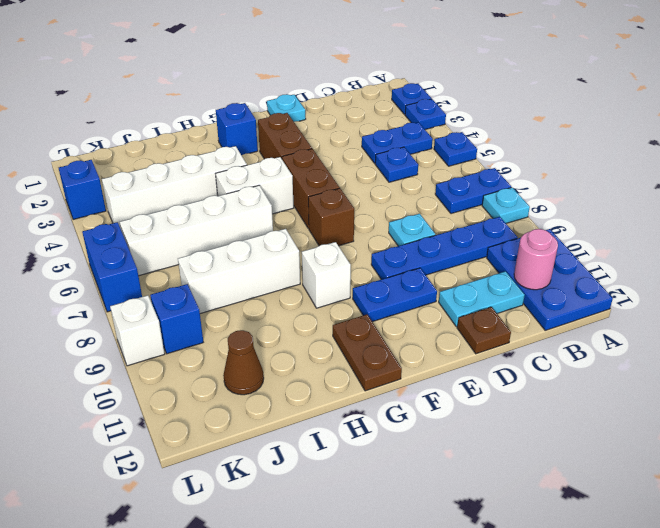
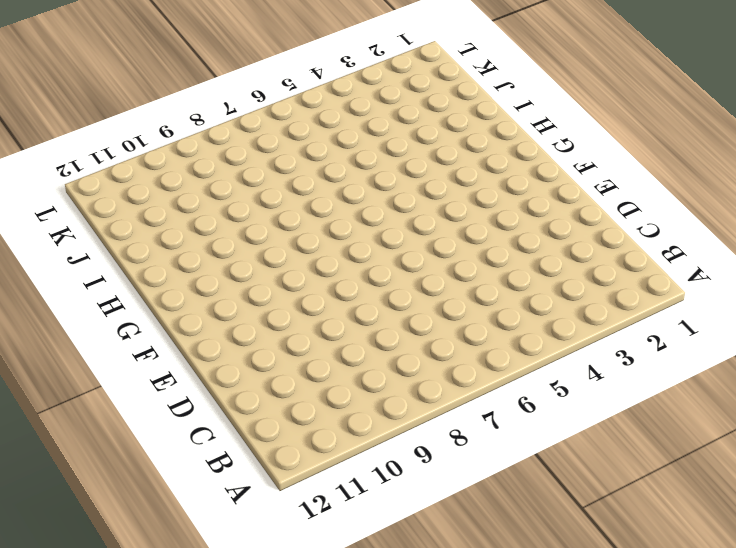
none -> blue 1x1 plate [392,83,431,114]
none -> blue 1x1 plate [405,99,446,129]
none -> blue 1x1 plate [434,132,477,166]
none -> blue 1x2 plate [435,168,511,214]

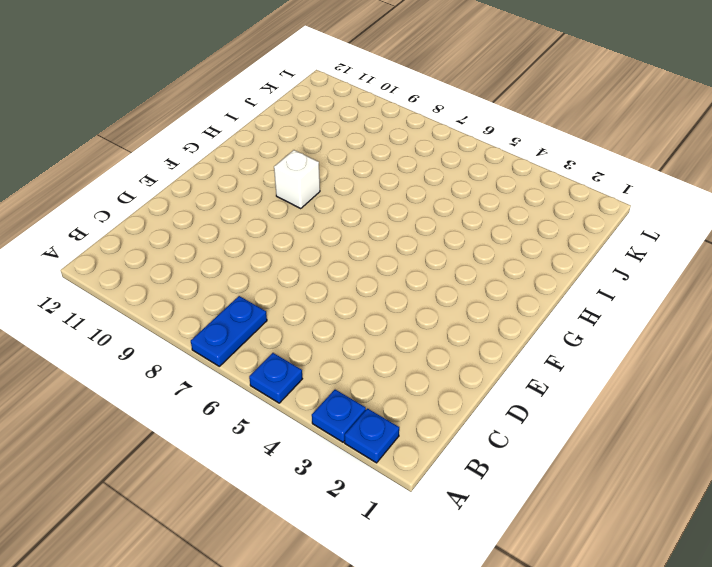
none -> cyan 1x1 plate [482,187,530,223]
none -> blue 2x3 plate [487,229,613,330]
none -> blue 1x2 plate [362,122,433,163]
none -> blue 1x4 plate [371,217,518,280]

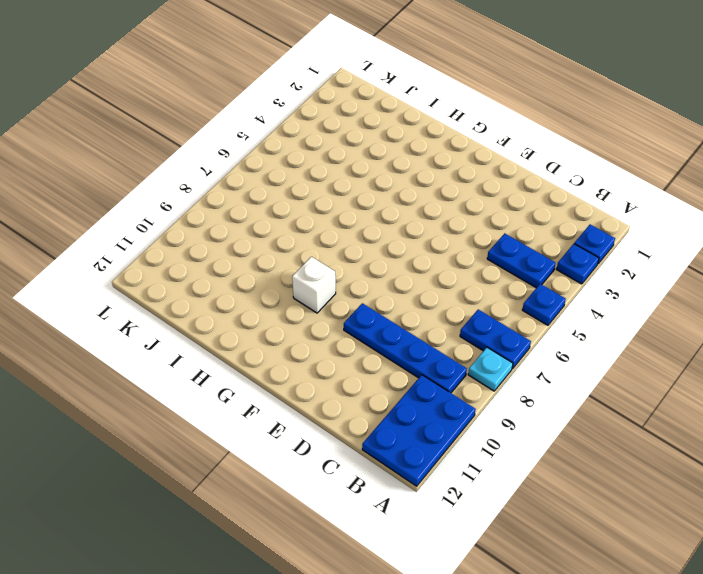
none -> blue 1x1 plate [375,147,418,182]
none -> cyan 1x2 plate [439,271,525,327]
none -> cyan 1x1 plate [389,214,435,246]
none -> brown 1x1 plate [457,307,511,354]

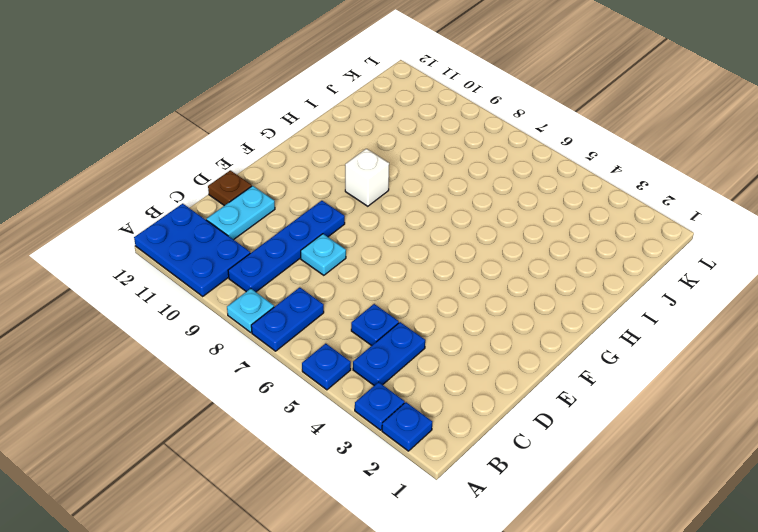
none -> cyan 1x1 plate [267,94,306,122]
none -> blue 1x2 plate [353,268,437,322]
none -> brown 1x2 brick [258,113,312,159]
none -> brown 1x2 brick [282,149,340,229]

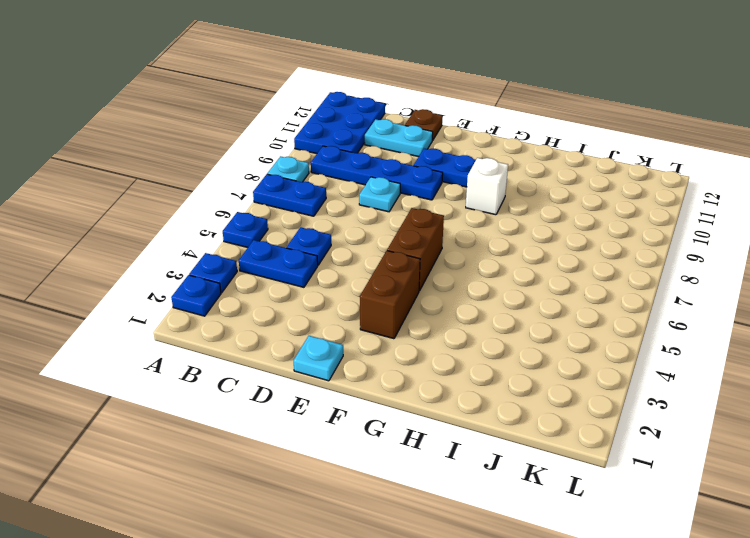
none -> brown 1x1 brick [308,188,354,246]
none -> blue 1x1 brick [216,103,258,155]
none -> white 1x2 brick [216,157,294,214]
none -> brown 1x2 plate [333,314,402,391]

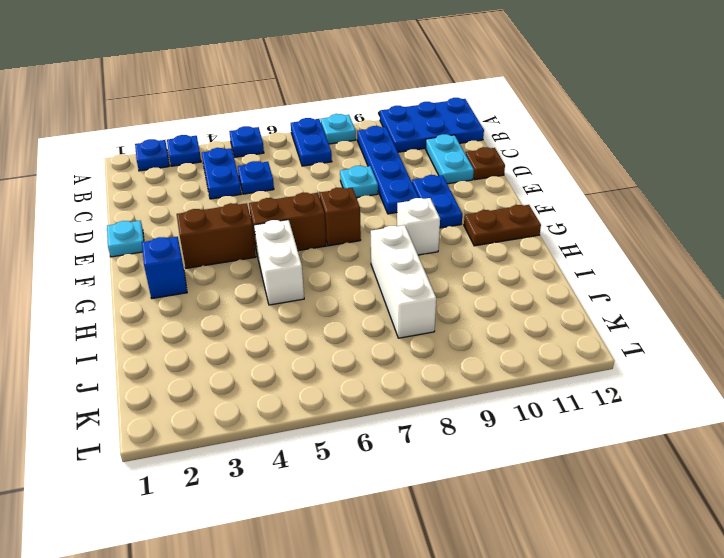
none -> white 1x4 brick [102,146,247,229]
none -> white 1x4 brick [120,185,273,276]
none -> brown 1x1 cone [223,330,264,395]
none -> blue 1x1 brick [150,284,203,354]

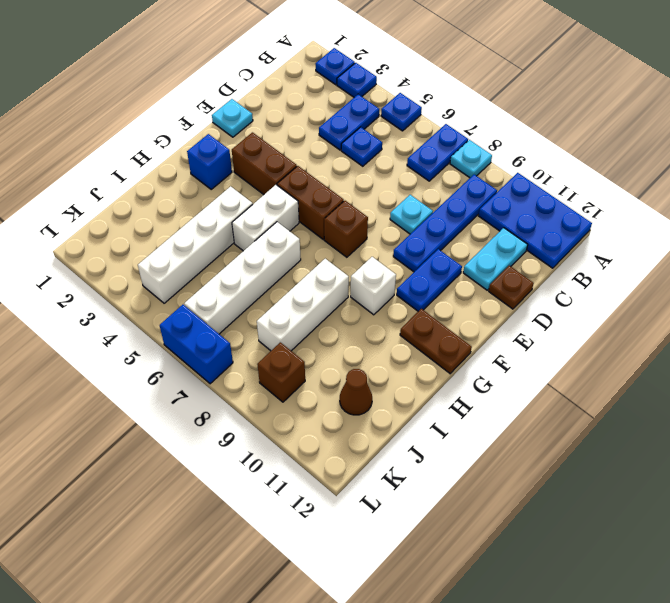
brown 1x1 brick [257,342,305,402] -> blue 1x1 brick [150,284,203,354]
none -> blue 1x1 brick [59,160,106,220]
none -> white 1x1 brick [110,295,165,366]
none -> pink 1x1 round brick [514,229,558,290]

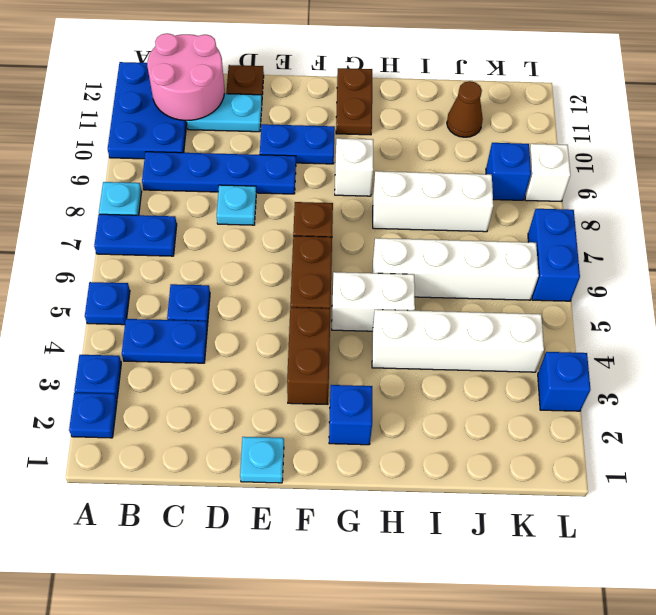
pink 2x2 round brick [147,33,225,121] -> pink 1x1 round brick [514,229,558,290]

